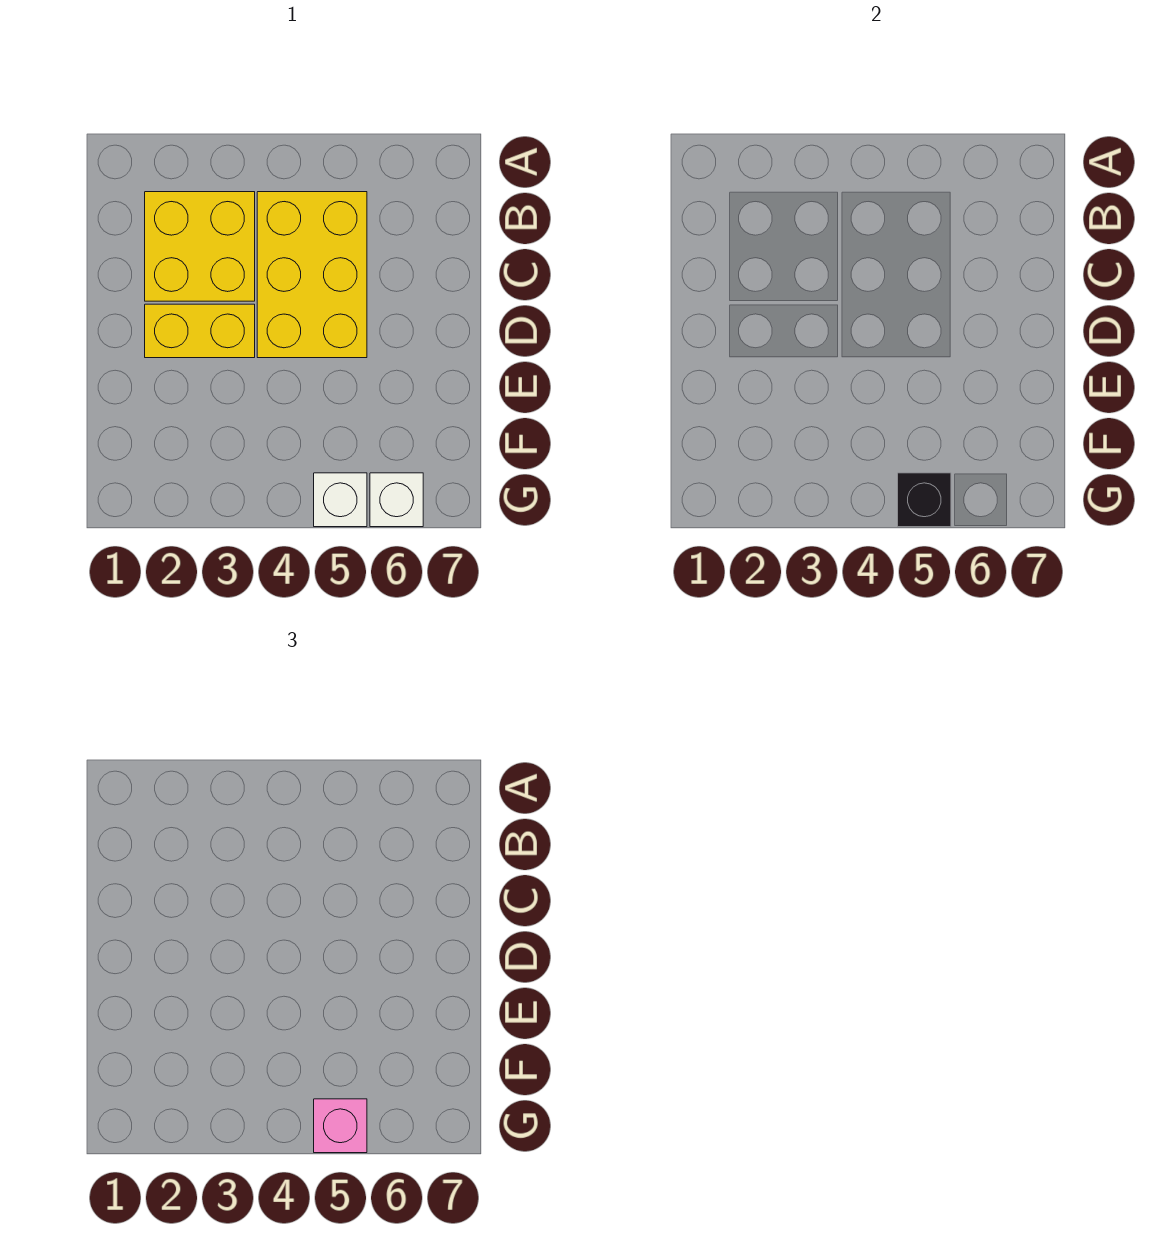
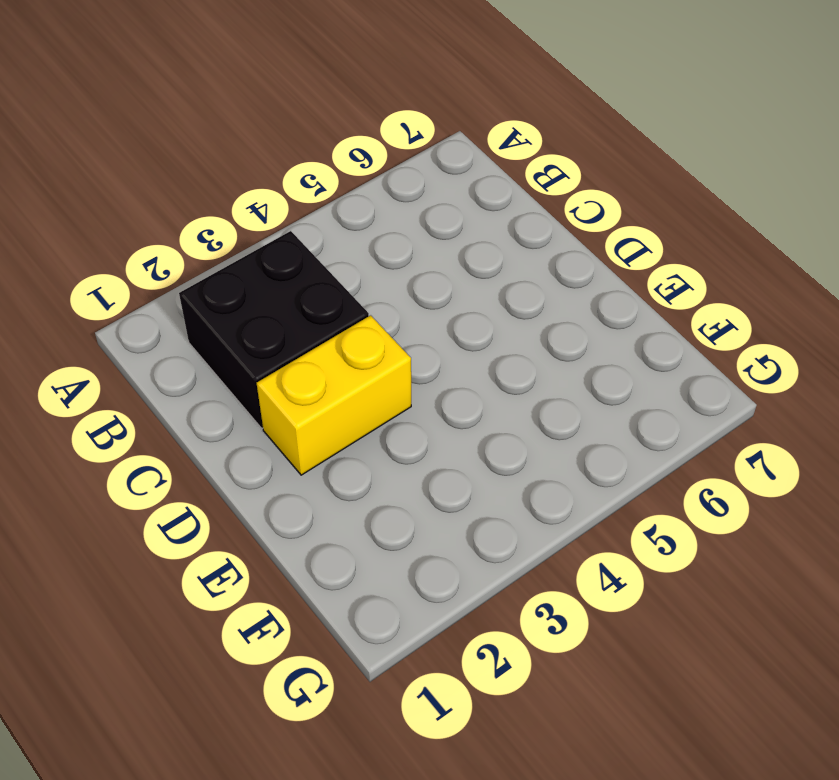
black 2x2 brick [179,231,369,428] -> yellow 2x2 brick [145,192,255,301]
none -> yellow 2x3 brick [257,192,367,358]
none -> white 1x1 brick [314,473,367,527]

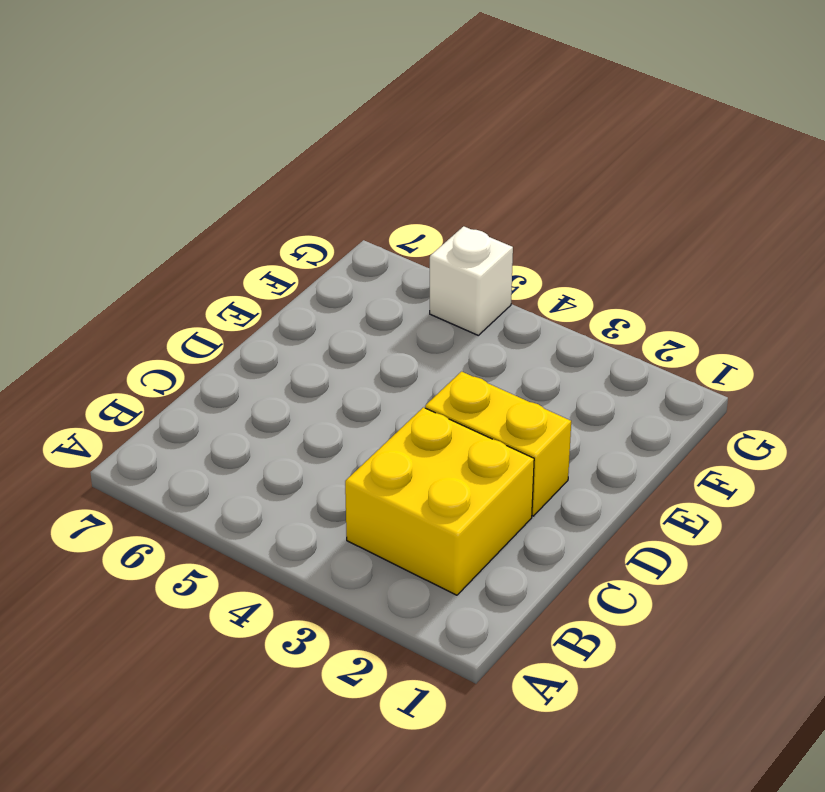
none -> yellow 2x3 brick [257,192,367,358]
none -> white 1x1 brick [370,473,423,527]

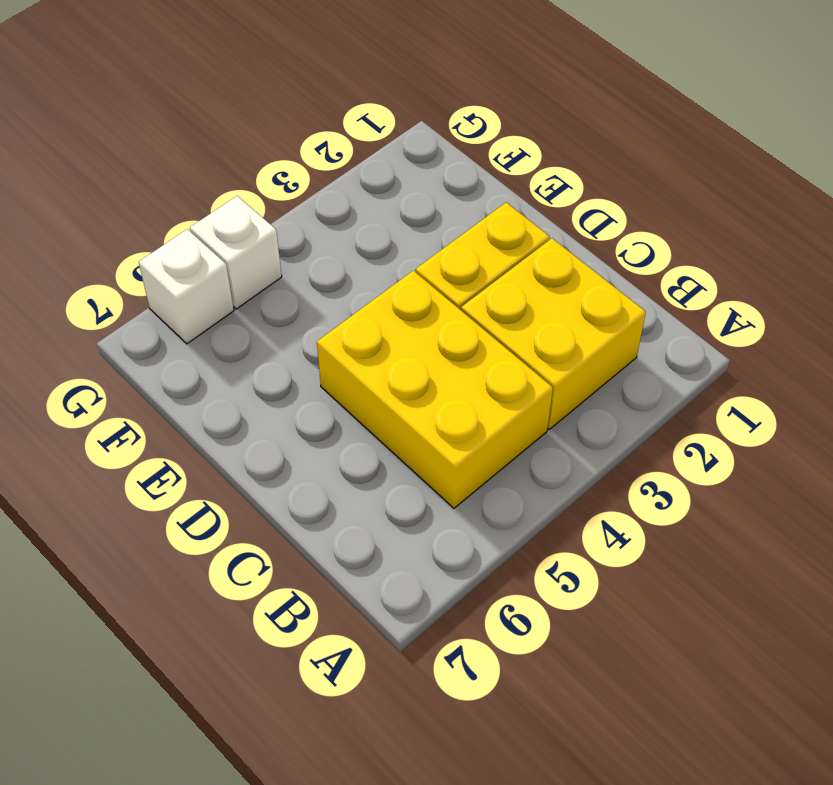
none -> black 1x1 brick [898,473,951,527]
none -> pink 1x1 brick [314,1099,367,1153]

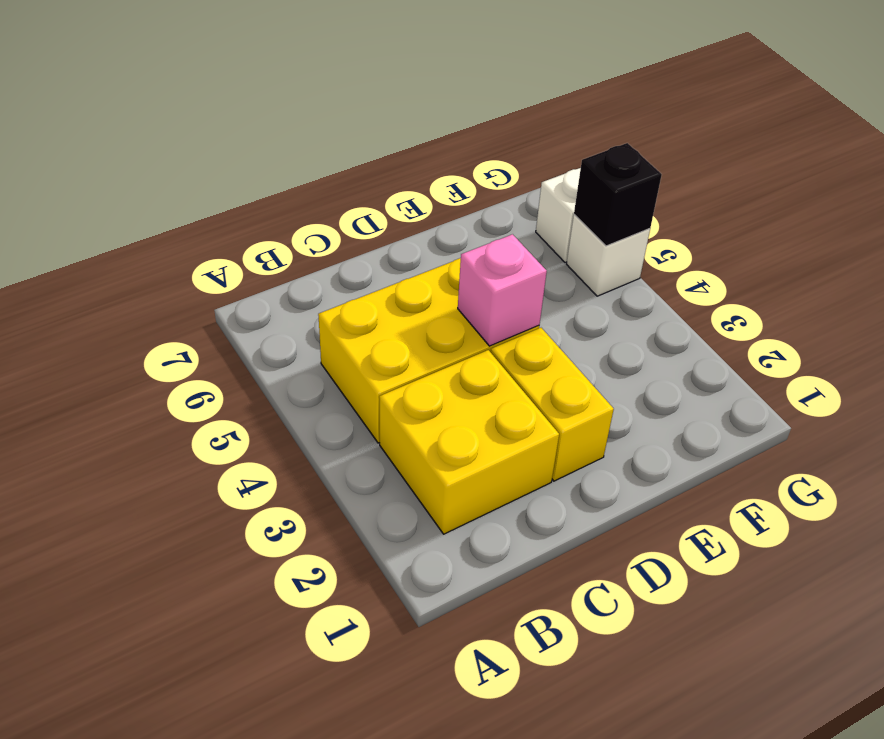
pink 1x1 brick [458,234,547,346] -> pink 1x1 brick moved to [314,1099,367,1153]

